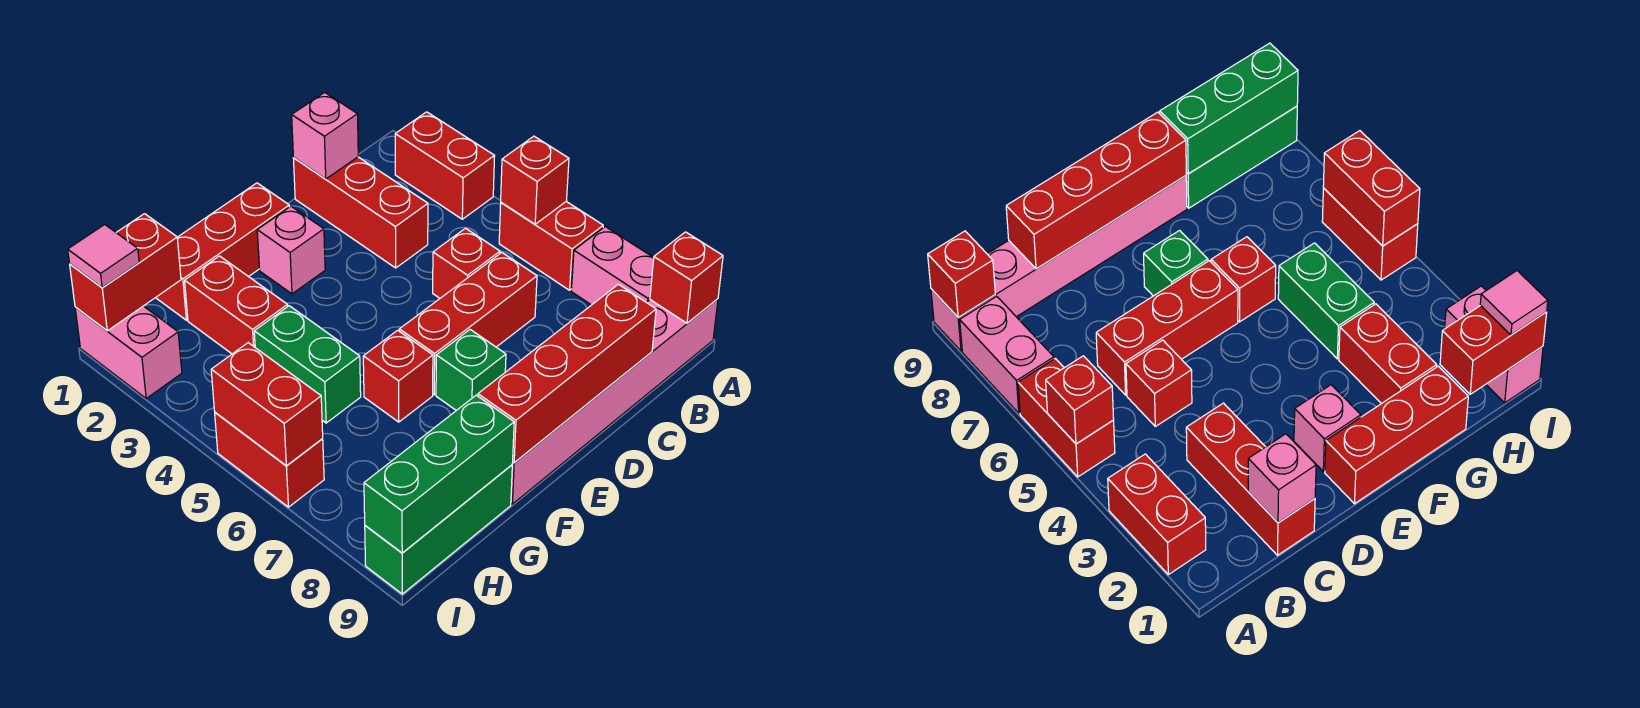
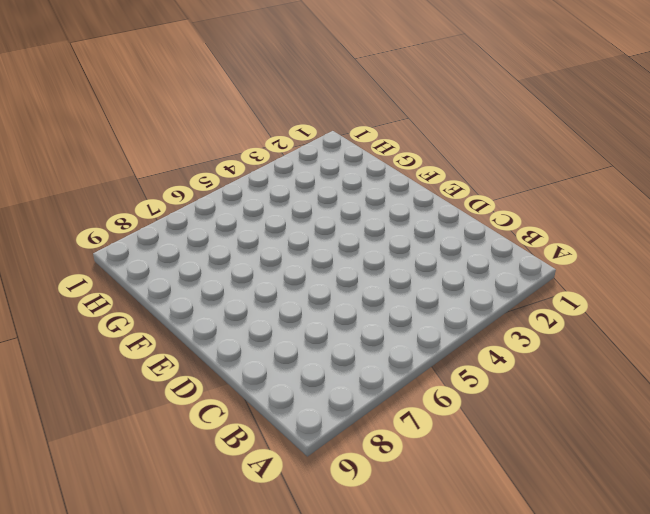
none -> red 1x2 brick [395,112,495,219]
none -> red 1x2 brick [499,202,603,290]
none -> pink 1x2 brick [571,227,654,305]

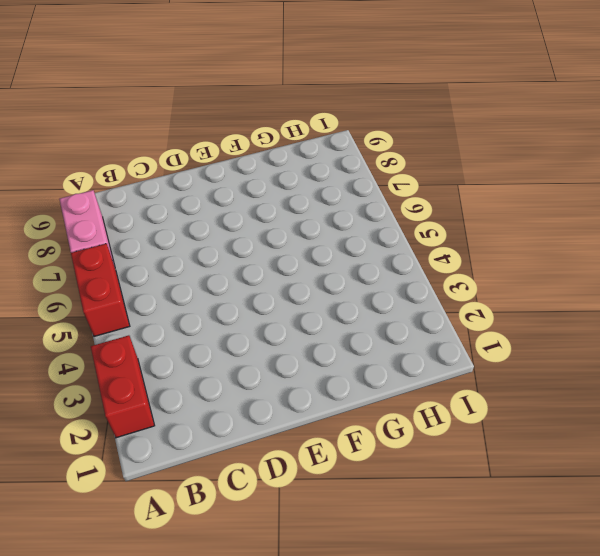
none -> pink 1x6 brick [511,299,718,504]
none -> red 1x3 brick [293,157,428,268]
none -> red 1x1 brick [433,228,500,298]

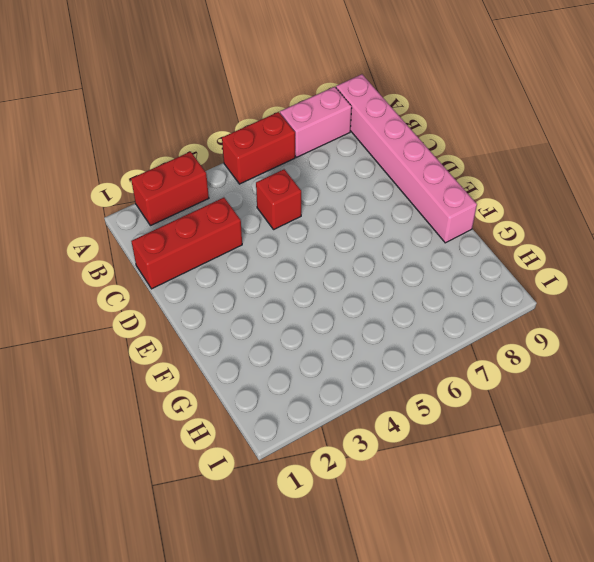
none -> red 1x3 brick [399,253,537,395]
none -> red 1x3 brick [156,183,289,320]
none -> pink 1x1 brick [257,206,325,294]

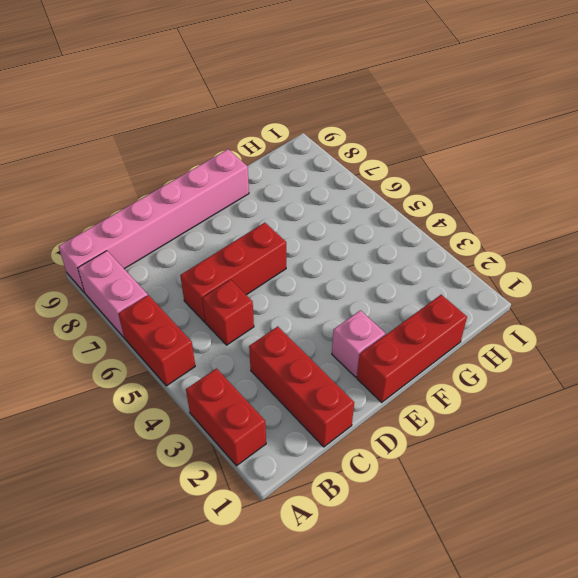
none -> green 1x1 brick [436,330,506,410]
none -> red 1x1 brick [363,330,433,422]
none -> red 1x2 brick [185,256,288,354]

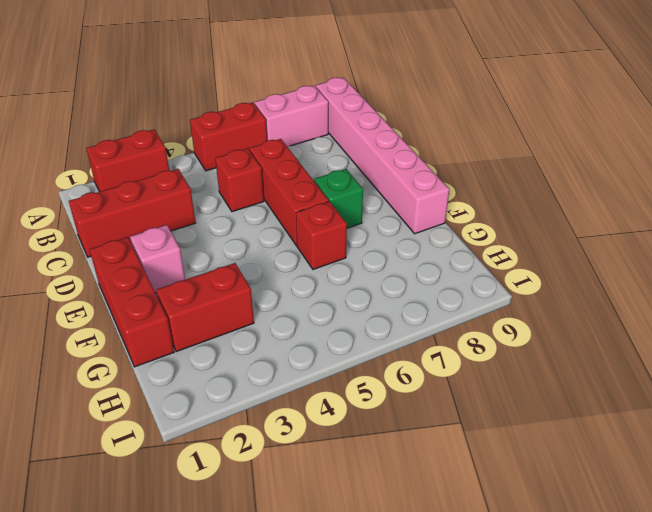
none -> green 1x2 brick [254,306,361,423]
none -> green 1x3 brick [365,465,512,594]
none -> pink 1x2 brick [75,306,182,398]

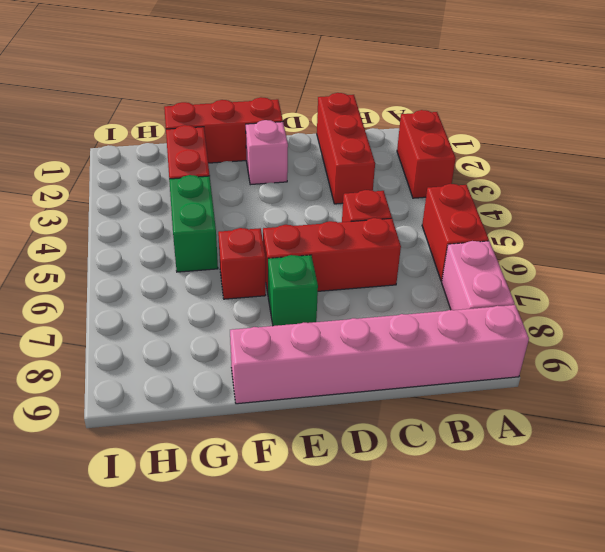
none -> green 1x3 brick [365,465,512,594]
none -> pink 1x2 brick [75,306,182,398]
none -> red 1x2 brick [215,413,324,507]

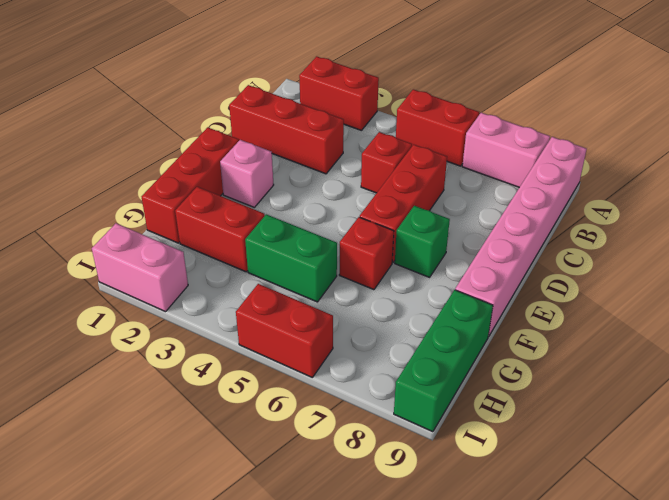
none -> red 1x1 brick [501,136,569,224]
none -> red 1x1 brick [650,232,723,323]
none -> pink 1x1 brick [292,92,358,179]

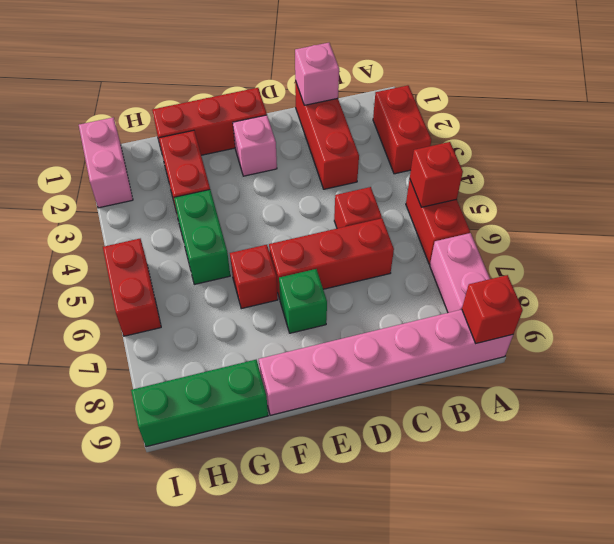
none -> red 1x4 brick [478,284,656,463]
none -> green 1x3 brick [364,395,514,553]
none -> red 1x2 brick [70,214,181,331]

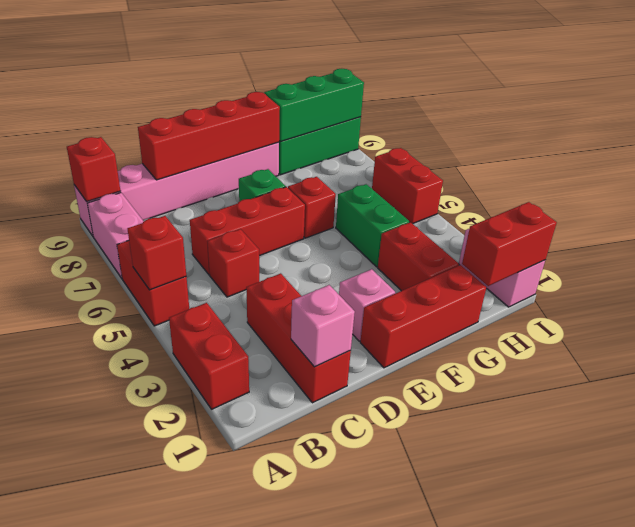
none -> red 1x2 brick [211,343,323,466]
none -> pink 1x1 tile [68,225,139,287]

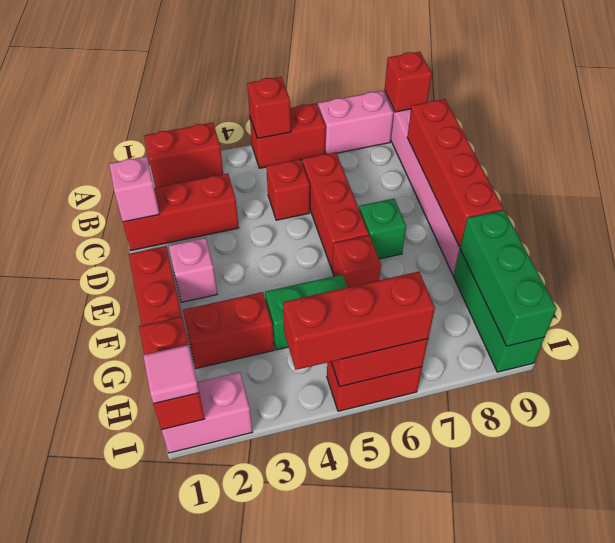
red 1x3 brick [283,272,435,370] -> none

